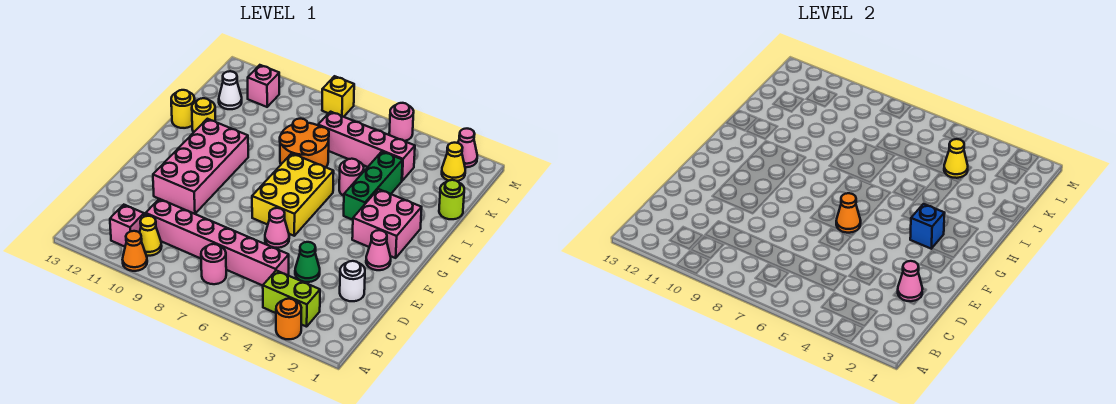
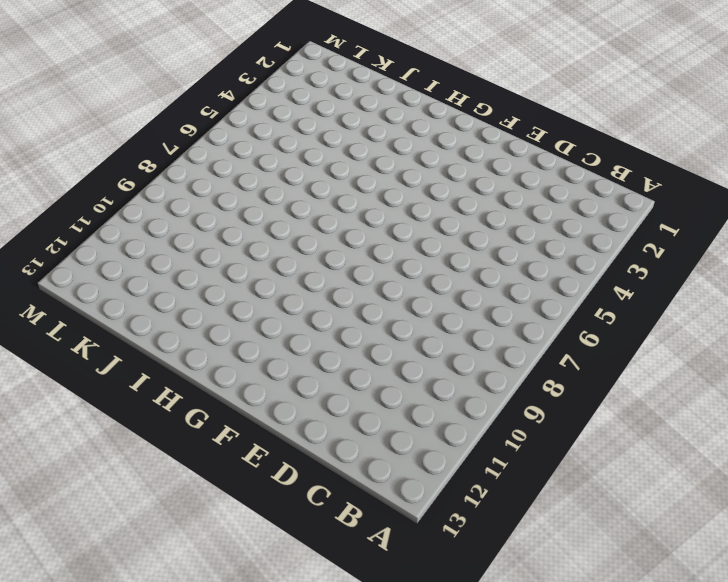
none -> orange 1x1 round brick [276,299,301,339]
none -> orange 1x1 cone [122,231,147,271]
none -> lime 1x2 brick [263,270,320,327]
none -> pink 1x1 round brick [201,244,226,284]

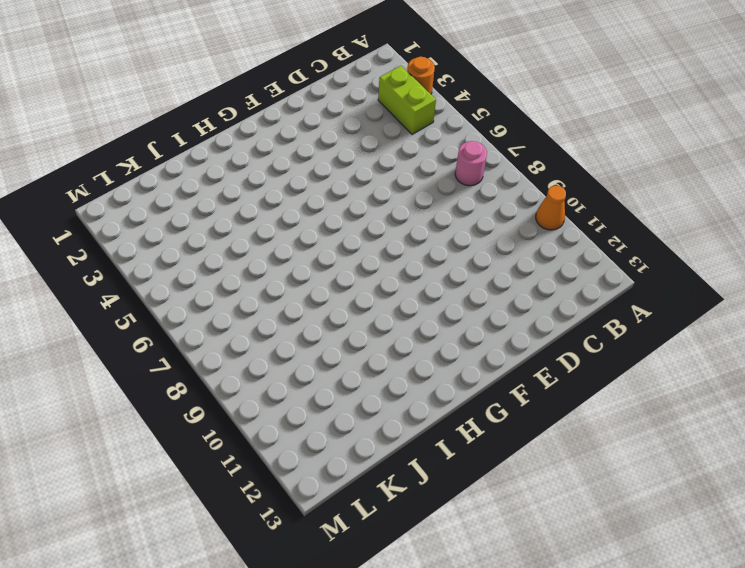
none -> yellow 1x1 cone [140,216,162,256]
none -> pink 1x1 brick [110,205,144,247]
none -> pink 1x6 brick [146,199,289,286]
none -> white 1x1 round brick [340,261,365,301]

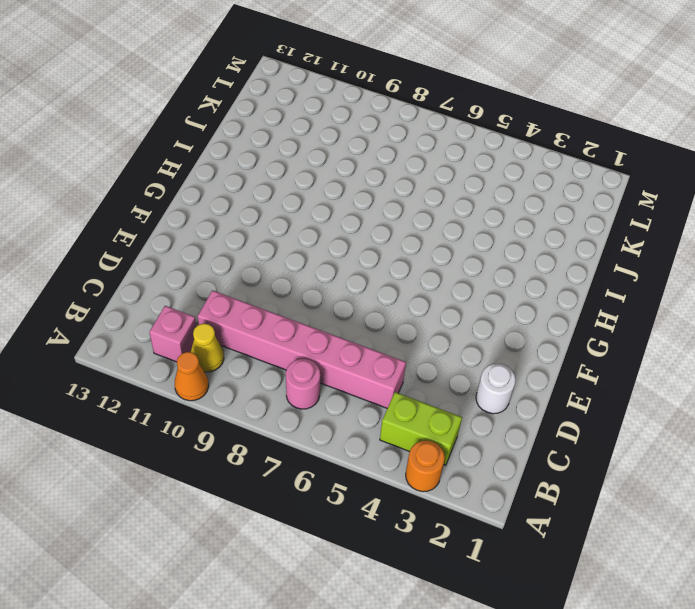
none -> green 1x1 cone [295,242,320,282]
none -> pink 1x1 cone [265,208,289,248]
none -> pink 2x4 brick [153,119,248,214]
none -> pink 1x1 cone [366,230,391,270]

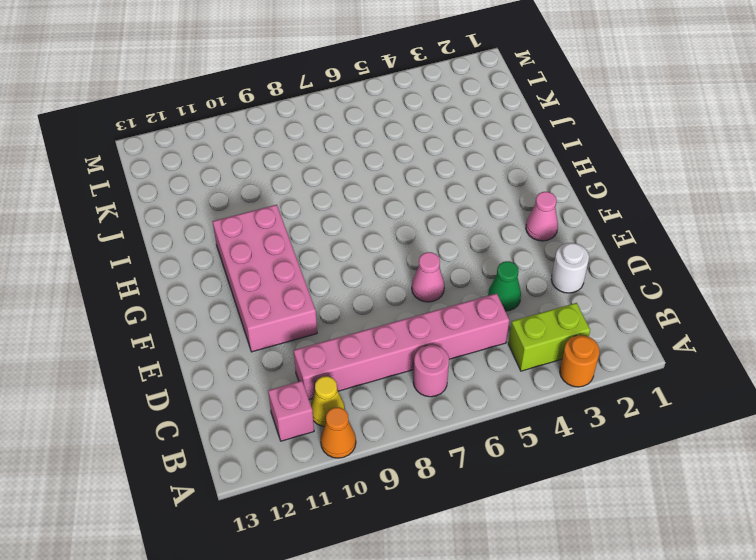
none -> yellow 2x3 brick [252,153,334,236]
none -> pink 2x2 brick [352,189,422,258]
none -> green 1x3 brick [344,152,403,220]
none -> pink 1x1 round brick [339,159,364,196]

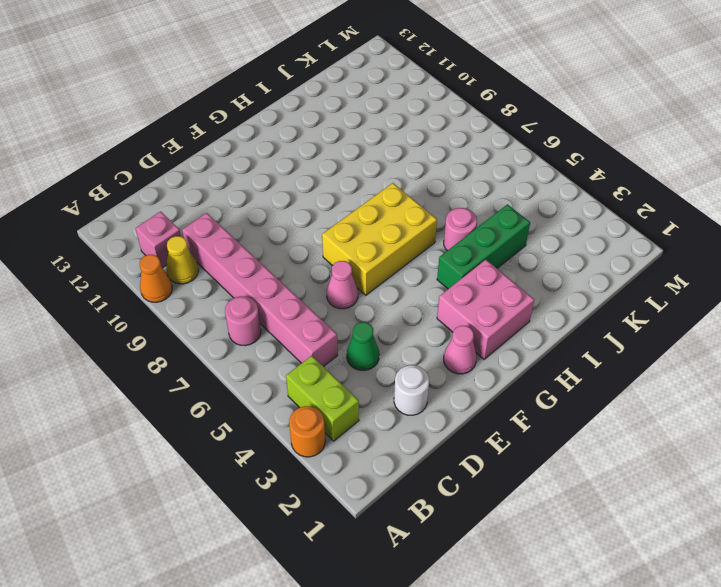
none -> pink 2x4 brick [153,119,248,214]
none -> orange 2x2 round brick [280,119,329,167]
none -> yellow 1x1 round brick [192,98,215,132]
none -> yellow 1x1 round brick [171,90,195,128]

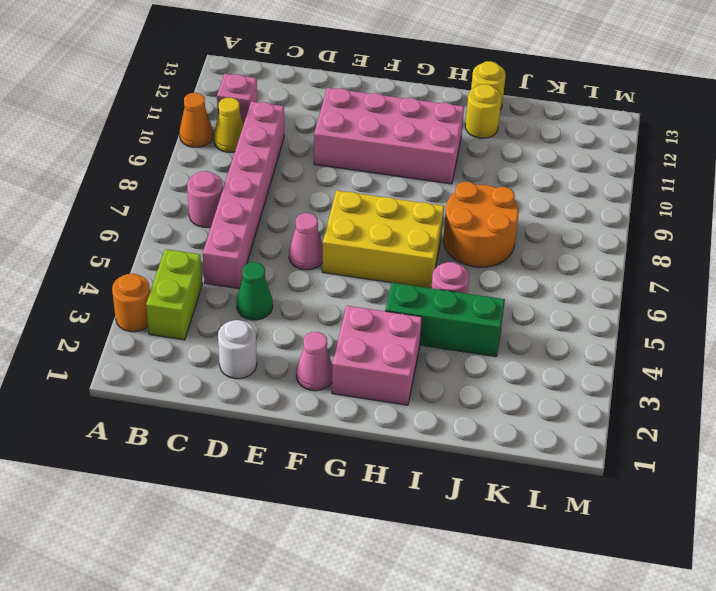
none -> lime 1x1 round brick [439,180,464,219]
none -> pink 1x4 brick [318,112,415,181]
none -> white 1x1 cone [219,71,242,109]
none -> yellow 1x1 cone [442,143,465,181]

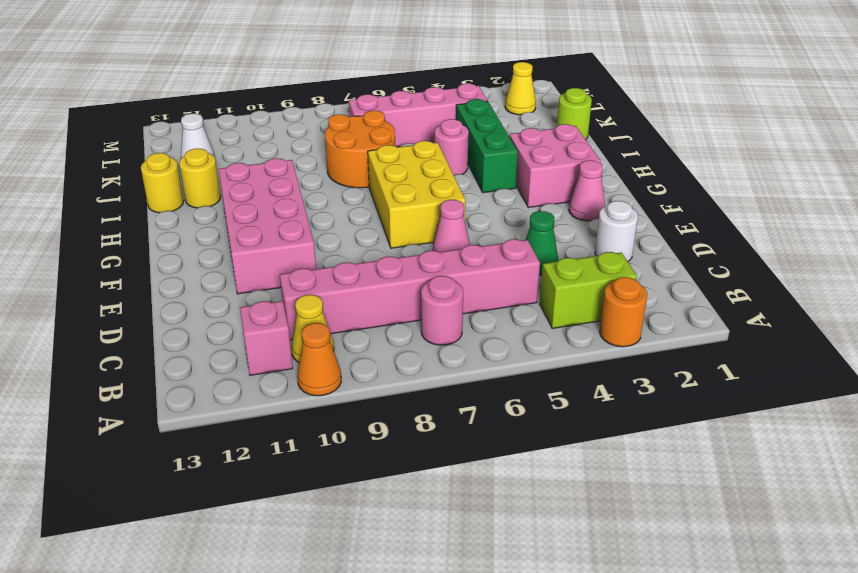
none -> pink 1x1 brick [248,65,279,107]
none -> pink 1x1 cone [458,129,477,167]
none -> pink 1x1 round brick [389,103,414,141]
none -> yellow 1x1 brick [322,76,354,117]

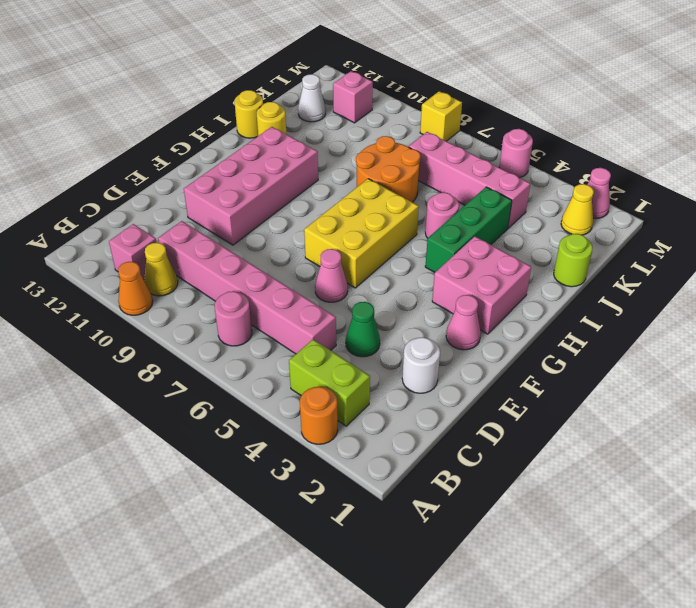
none -> pink 1x1 cone [898,261,923,301]
none -> orange 1x1 cone [836,193,861,233]
none -> blue 1x1 brick [910,204,945,249]
none -> yellow 1x1 cone [944,139,968,178]

